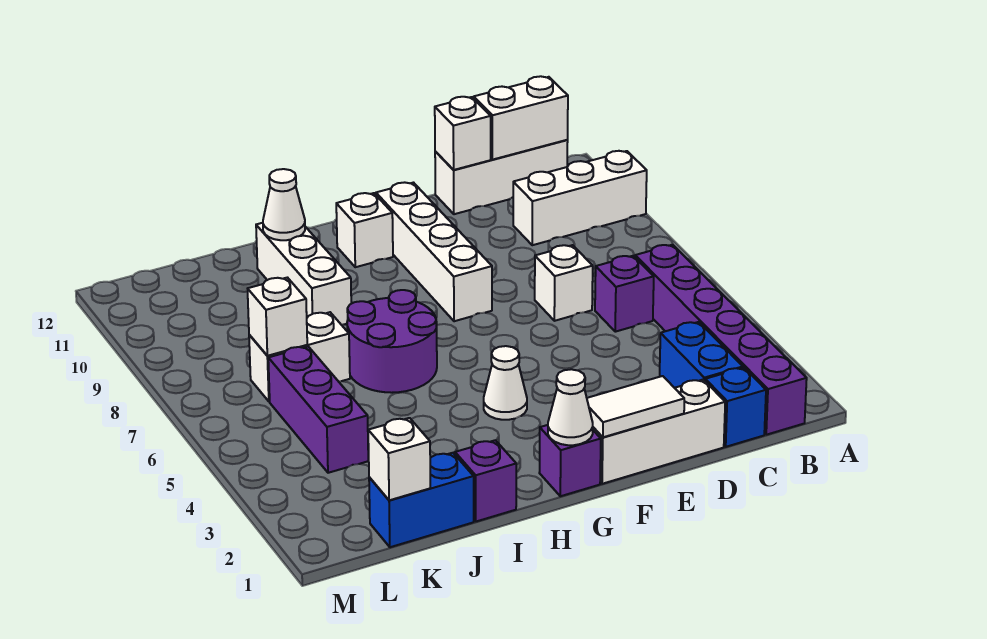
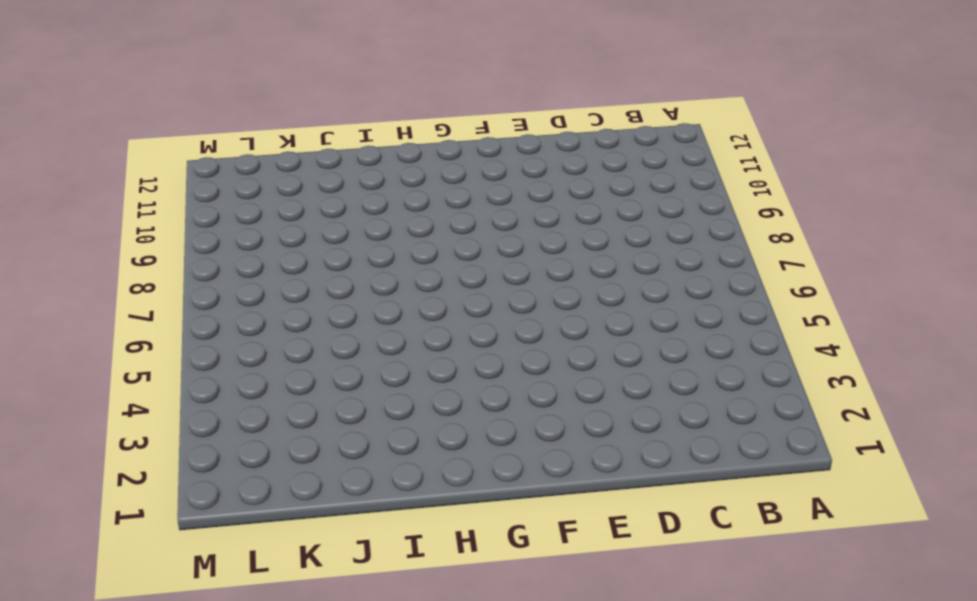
none -> white 1x3 brick [513,151,647,245]
none -> purple 1x6 brick [635,244,807,435]
none -> white 1x3 brick [435,140,568,214]

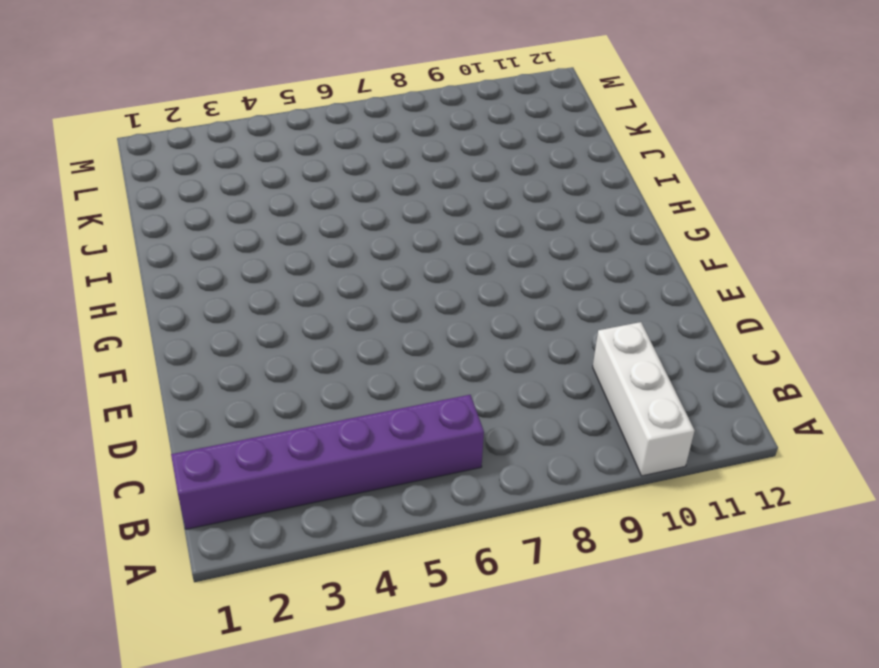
none -> white 1x3 brick [435,140,568,214]
none -> blue 1x1 brick [705,368,766,447]
none -> blue 1x2 brick [660,322,743,388]

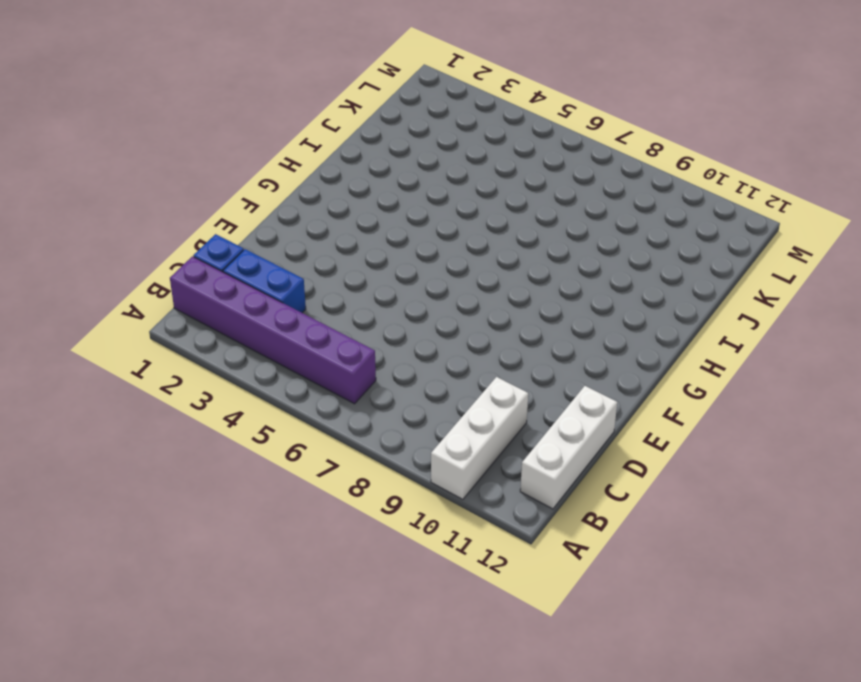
none -> purple 1x1 brick [595,256,654,332]
none -> white 1x3 brick [593,380,725,484]
none -> white 1x1 brick [535,245,593,321]

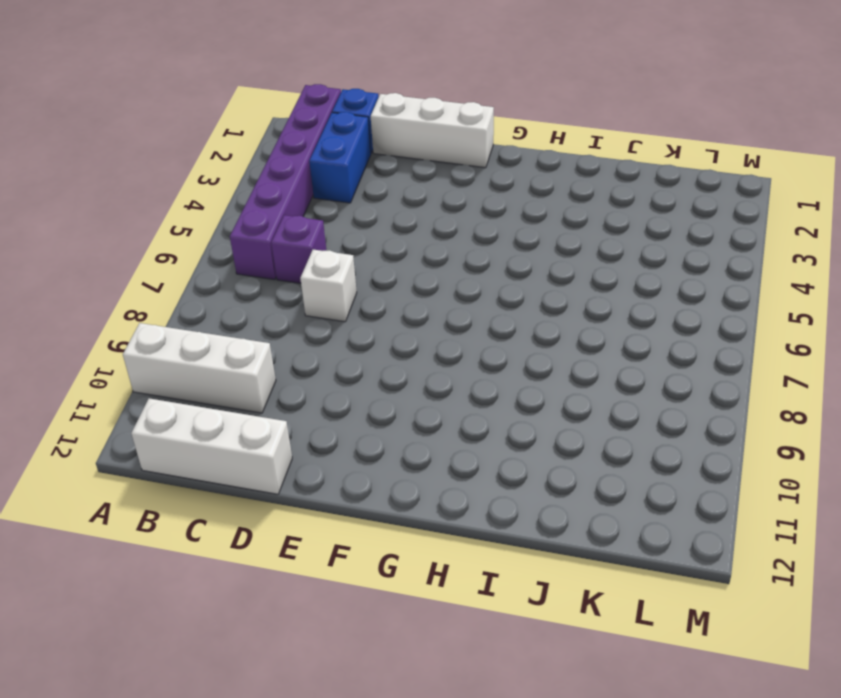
none -> white 1x4 brick [376,182,492,321]
none -> purple 1x1 brick [539,425,601,496]
none -> white 1x1 cone [484,346,527,420]

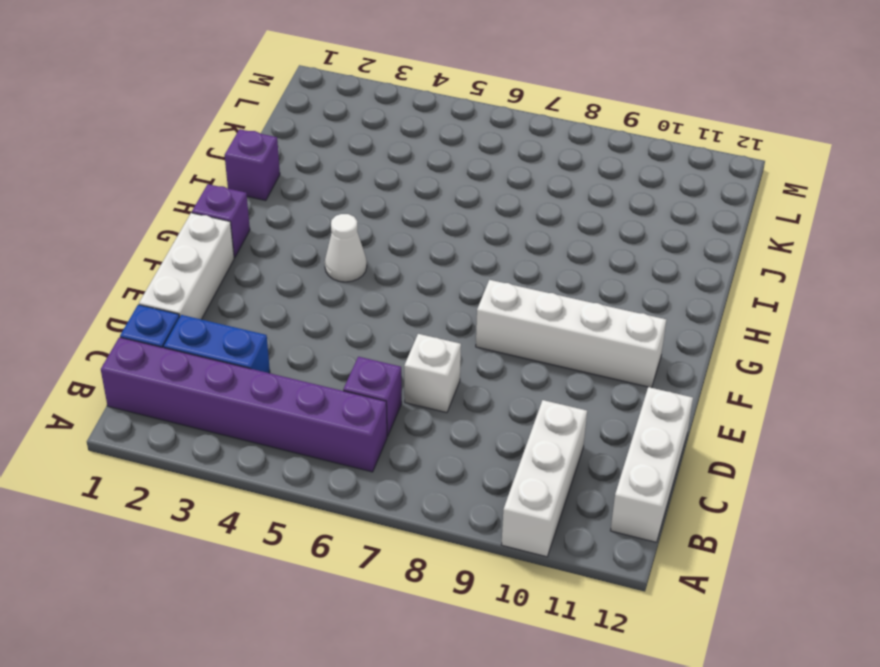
none -> white 1x1 brick [336,193,393,267]
none -> purple 2x2 round brick [347,290,437,393]
none -> white 1x3 brick [256,223,351,325]

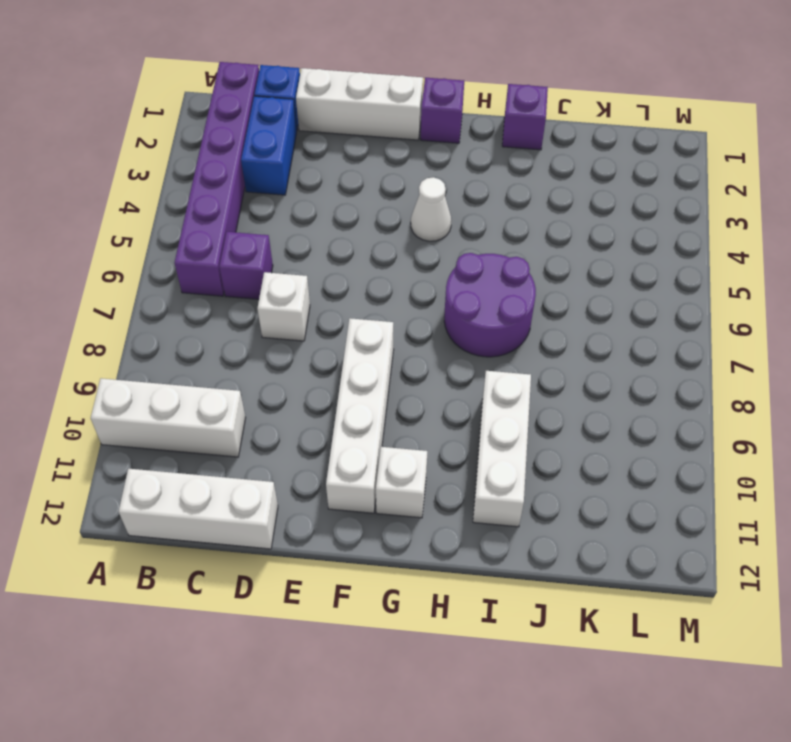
none -> blue 1x2 brick [369,453,474,547]
none -> white 1x2 brick [249,312,350,402]
none -> purple 1x3 brick [268,347,368,473]

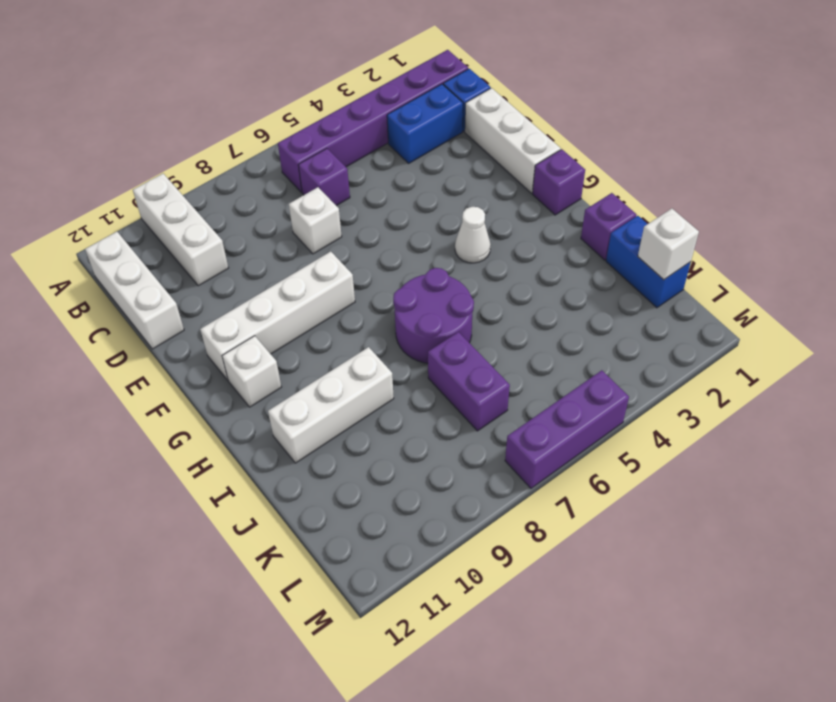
purple 1x2 brick [428,332,510,431] -> white 1x2 brick [249,312,350,402]
purple 1x3 brick [505,370,629,488] -> purple 1x3 brick moved to [268,347,368,473]
none -> white 1x2 brick [474,76,568,160]
none -> white 1x1 brick [435,97,491,170]
none -> white 1x2 tile [587,376,684,437]

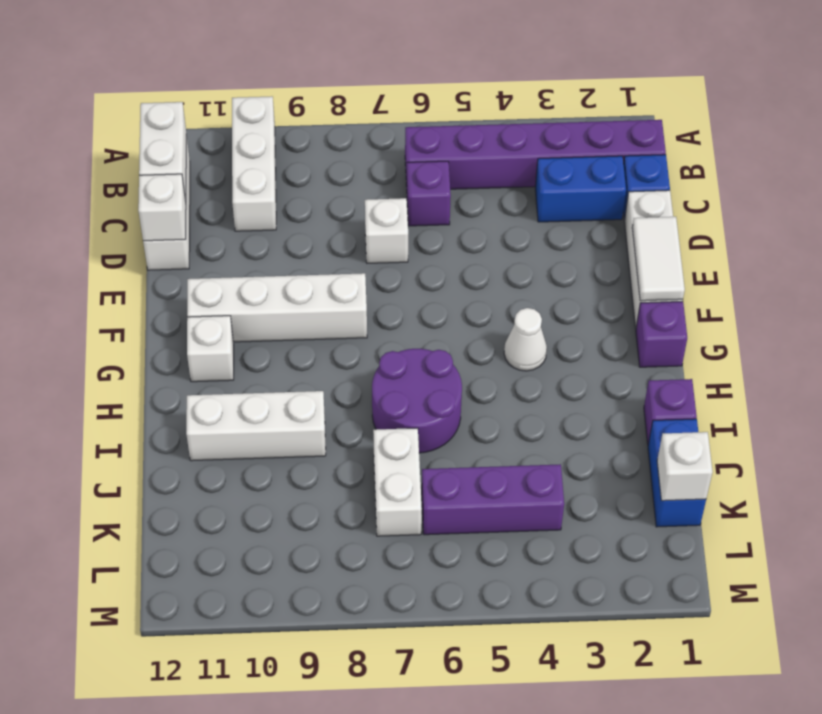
none -> white 1x1 cone [548,369,593,445]
none -> white 1x1 cone [263,169,305,240]
none -> white 1x1 brick [248,278,307,356]

